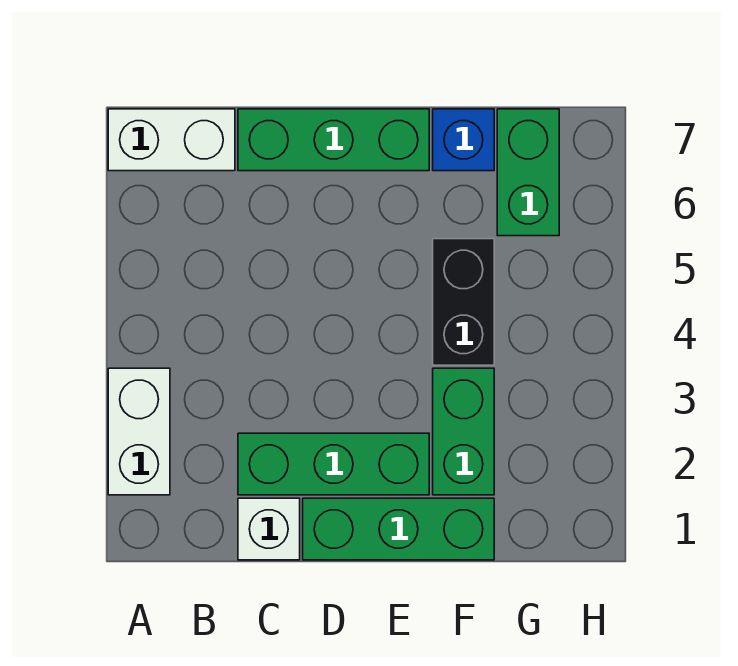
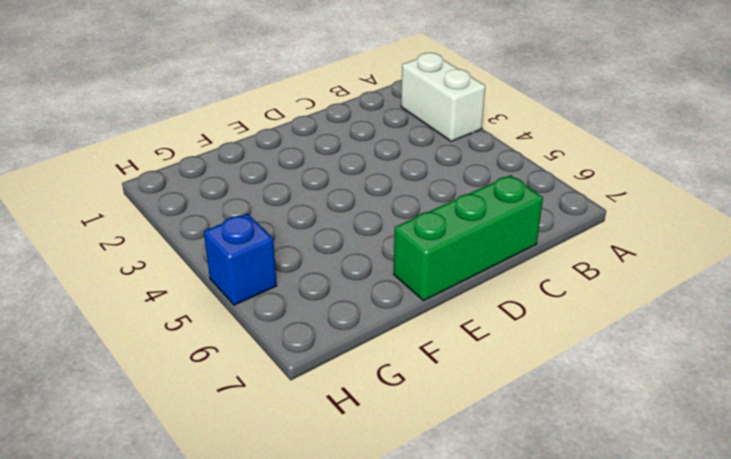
blue 1x1 brick [204,213,277,305] -> blue 1x1 brick moved to [433,109,494,171]
none -> white 1x2 brick [108,109,235,171]
none -> white 1x1 brick [238,498,300,560]

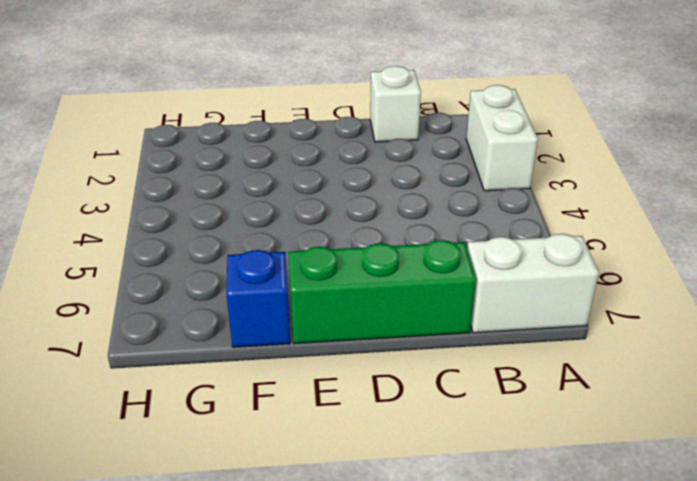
none -> green 1x3 brick [238,433,429,495]
none -> green 1x3 brick [303,498,494,560]

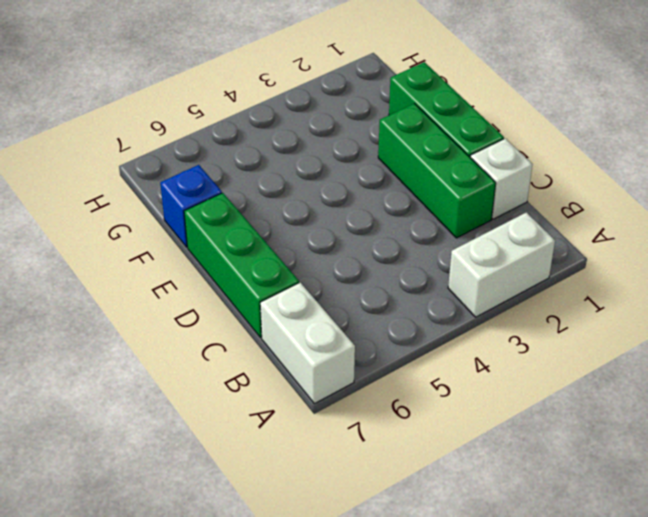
none -> green 1x2 brick [433,368,494,495]
none -> black 1x2 brick [433,239,494,365]

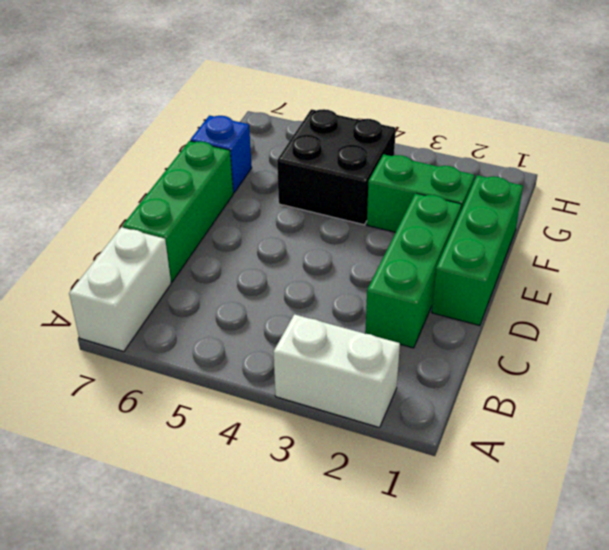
black 2x2 brick [277,109,396,225] -> black 1x2 brick [433,239,494,365]
none -> white 1x1 brick [238,498,300,560]
none -> green 1x2 brick [497,109,559,236]

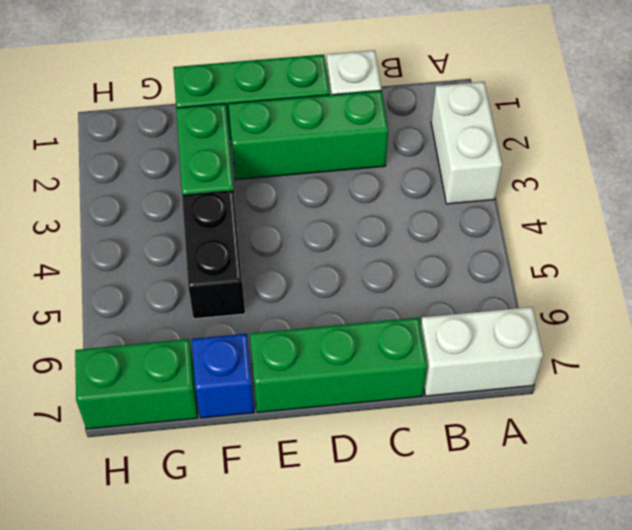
green 1x2 brick [75,339,198,429] -> green 1x2 brick turned to [497,109,559,236]

